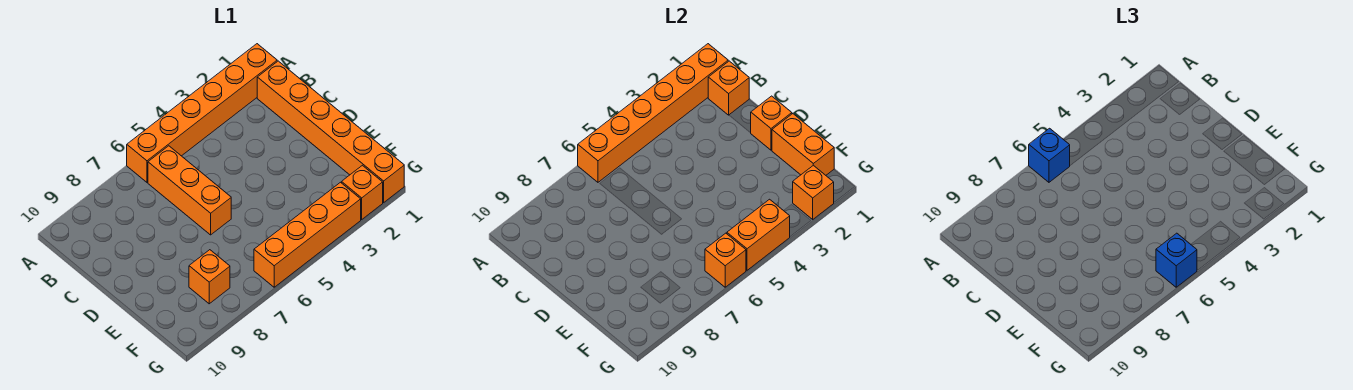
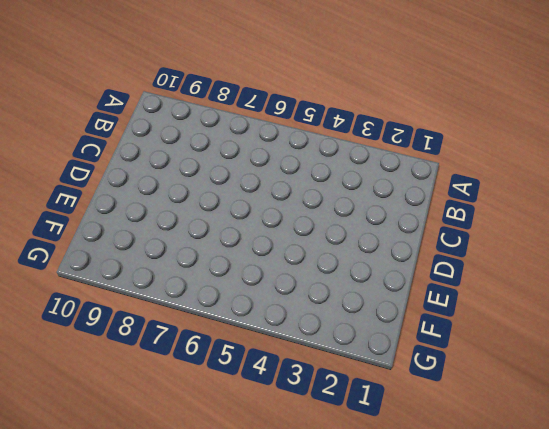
none -> orange 1x6 brick [127,44,277,182]
none -> orange 1x6 brick [257,61,404,203]
none -> orange 1x3 brick [148,146,231,235]

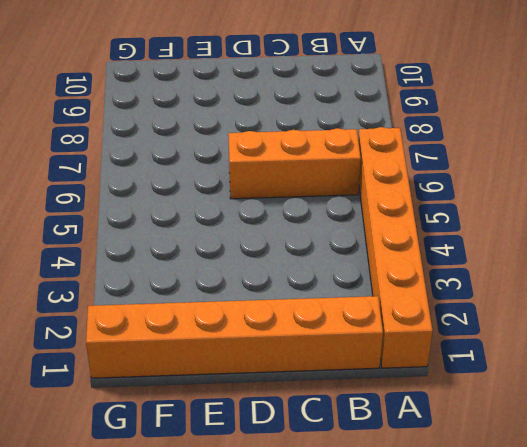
none -> orange 1x1 brick [189,250,230,304]
none -> orange 1x1 brick [342,165,383,219]
none -> orange 1x4 brick [254,182,361,287]

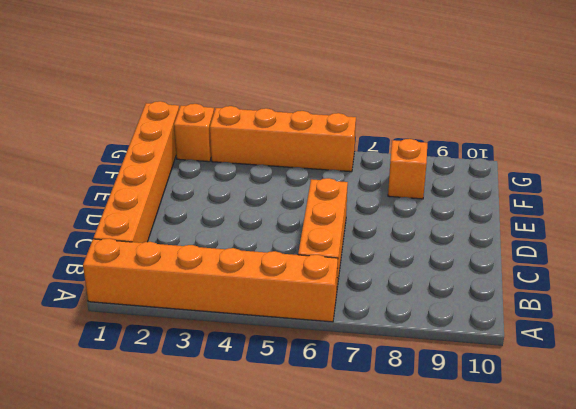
none -> orange 1x6 brick [578,44,728,182]
none -> orange 1x1 brick [708,61,749,115]
none -> orange 1x1 brick [751,96,792,150]

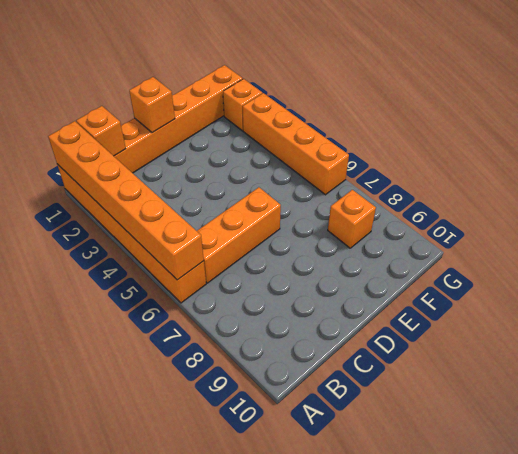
none -> orange 1x2 brick [772,114,834,175]
none -> orange 1x1 brick [793,165,834,219]
none -> orange 1x2 brick [727,199,790,270]

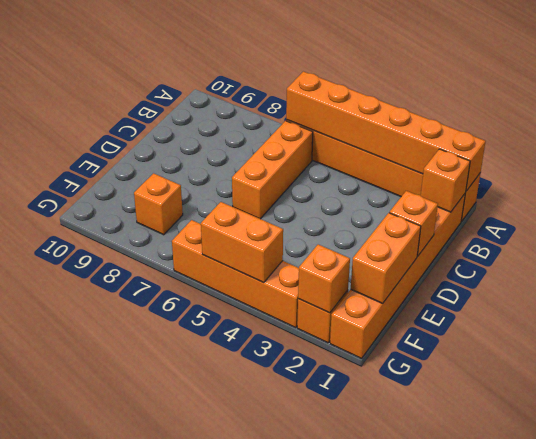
none -> orange 1x1 brick [705,233,746,287]
none -> blue 1x1 brick [1029,128,1070,182]
none -> blue 1x1 brick [1156,233,1197,287]

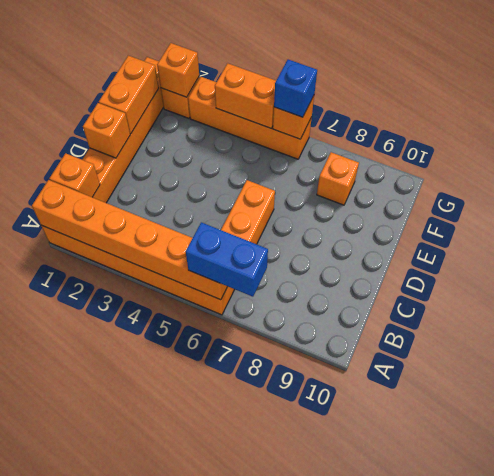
blue 1x2 brick [186,222,268,297] -> blue 1x1 brick [1029,128,1070,182]

